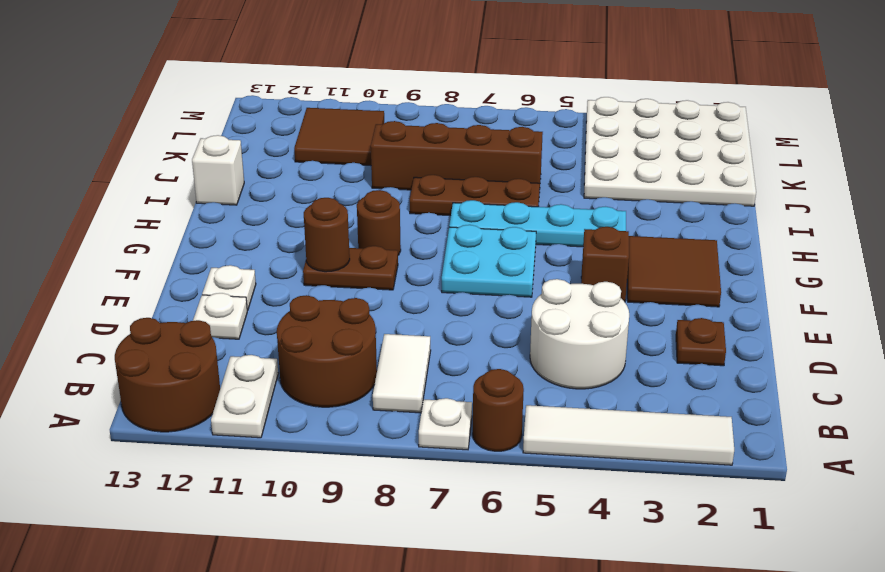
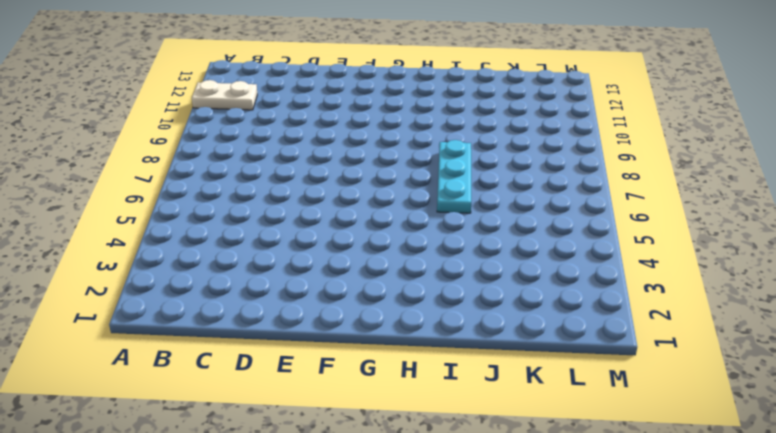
cyan 1x3 plate [437,140,471,213] -> brown 1x3 plate [410,175,540,216]
none -> white 1x4 tile [523,405,734,465]
none -> brown 1x1 round brick [473,369,524,451]
none -> white 1x1 plate [419,398,472,450]

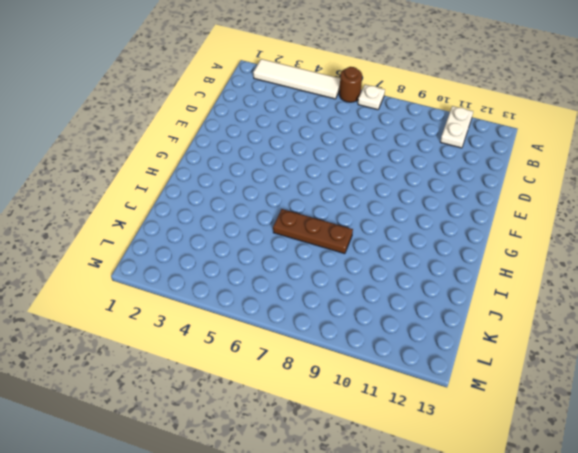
none -> brown 2x2 round brick [115,318,220,432]
none -> white 1x2 tile [373,334,431,413]
none -> brown 2x2 round brick [277,295,377,407]

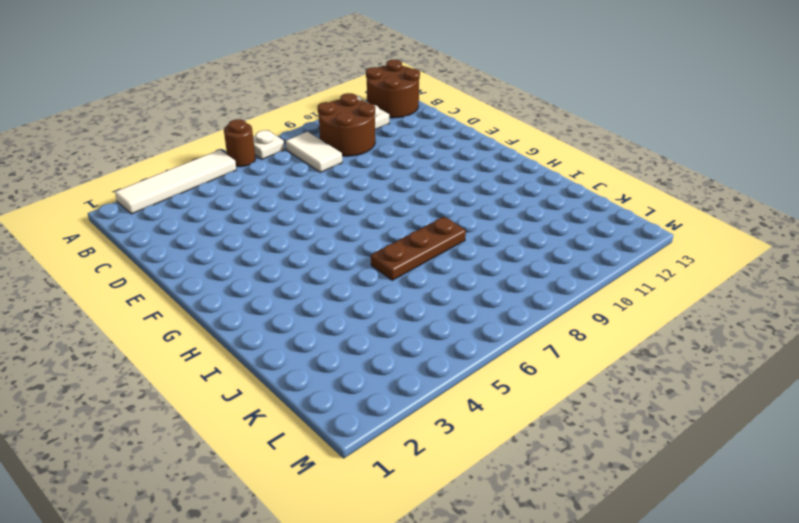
none -> white 2x2 round brick [530,279,629,389]
none -> brown 1x1 plate [676,318,726,366]
none -> white 1x1 plate [193,293,247,339]

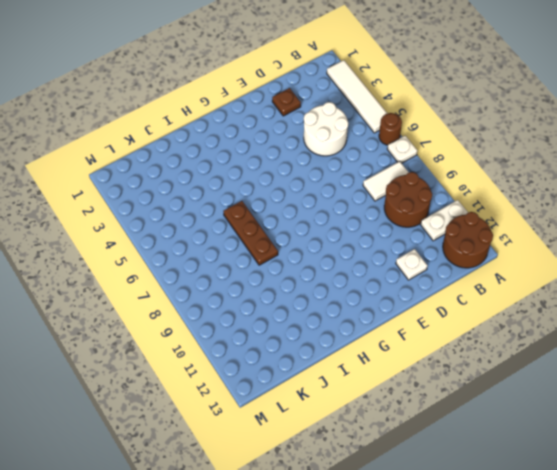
none -> white 1x1 plate [202,265,256,311]
none -> brown 2x2 tile [627,236,721,307]
none -> brown 1x1 brick [581,227,629,302]

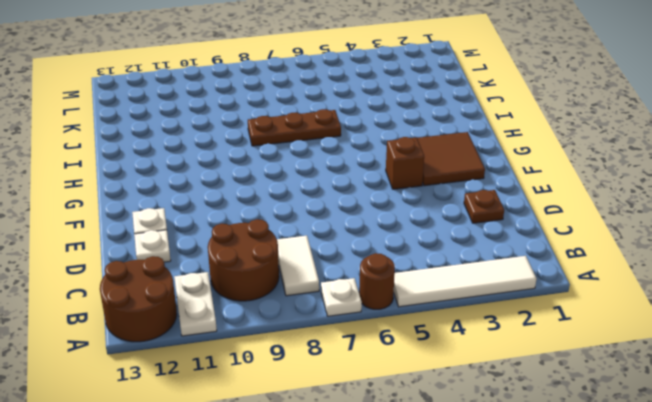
none -> white 2x2 round brick [530,279,629,389]
none -> cyan 2x2 plate [442,225,536,297]
none -> brown 1x2 plate [303,246,398,290]

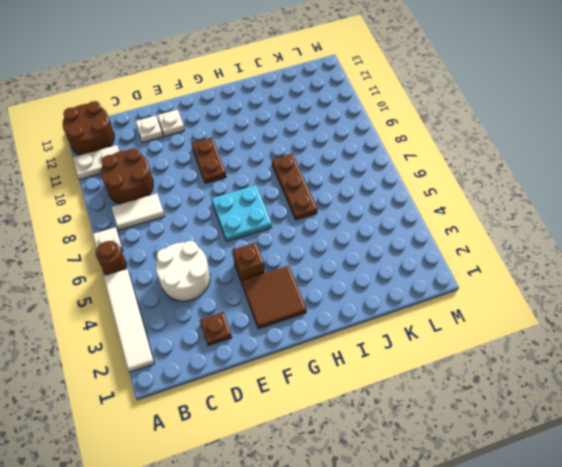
none -> brown 1x1 round brick [357,190,401,255]
none -> cyan 1x4 plate [449,200,626,247]
none -> white 1x1 brick [192,135,244,205]

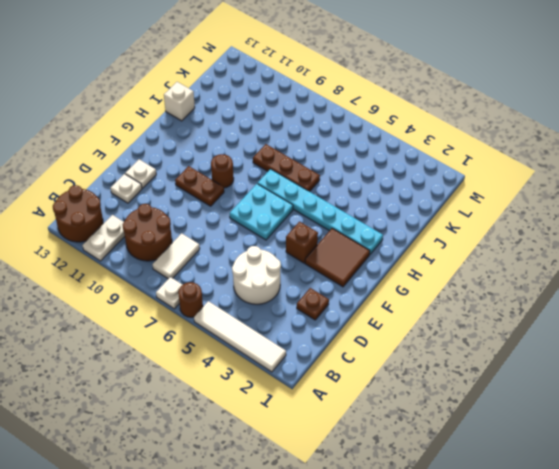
cyan 1x6 plate [258,169,383,254] -> cyan 1x4 plate [449,200,626,247]
none -> white 4x4 plate [584,97,756,206]
none -> brown 1x4 brick [371,121,543,193]
none -> brown 2x2 tile [294,108,384,166]

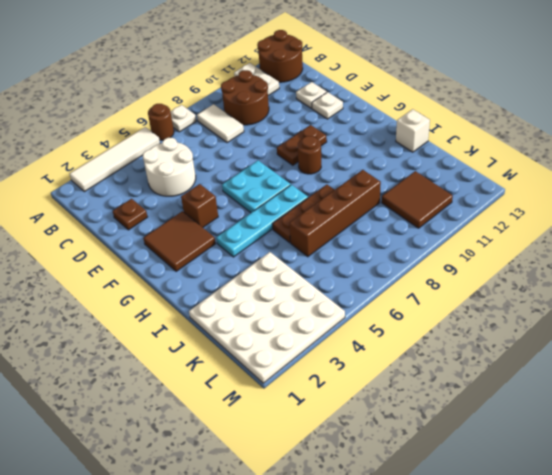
none -> brown 1x1 round brick [304,198,350,272]

